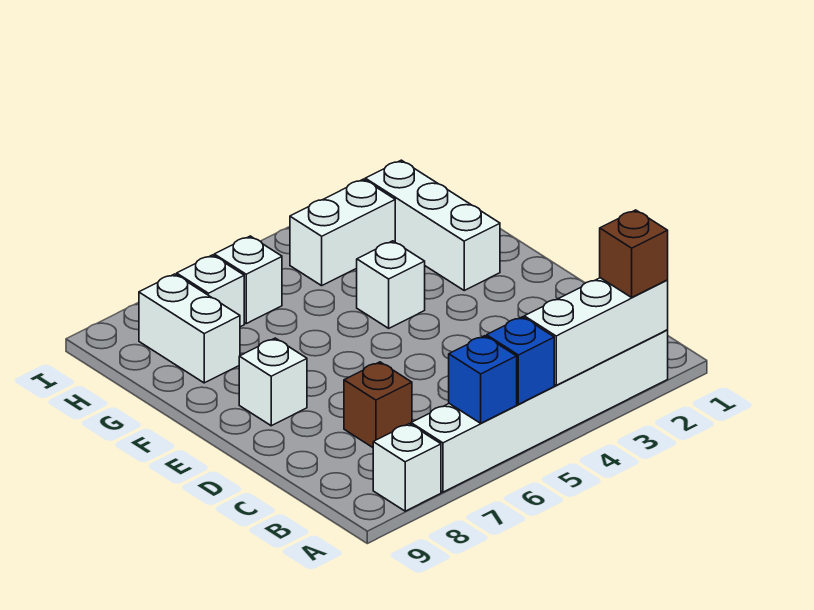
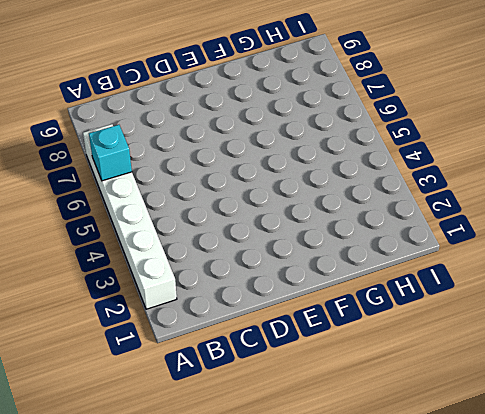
cyan 1x1 brick [89,125,132,181] -> blue 1x1 brick [449,336,517,423]
none -> white 1x1 brick [373,424,441,511]
none -> brown 1x1 brick [344,362,412,447]
none -> white 1x1 brick [239,338,307,426]

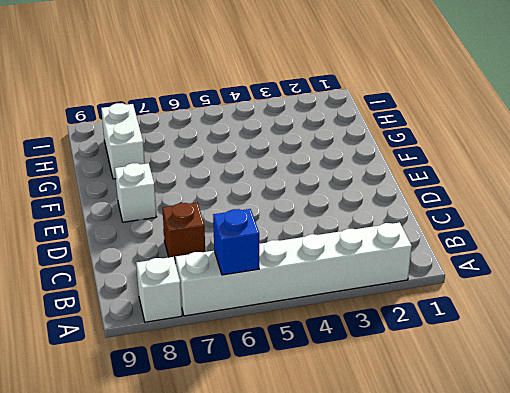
none -> white 1x3 brick [365,160,500,290]
none -> white 1x1 brick [357,241,425,328]
none -> white 1x2 brick [290,179,395,286]

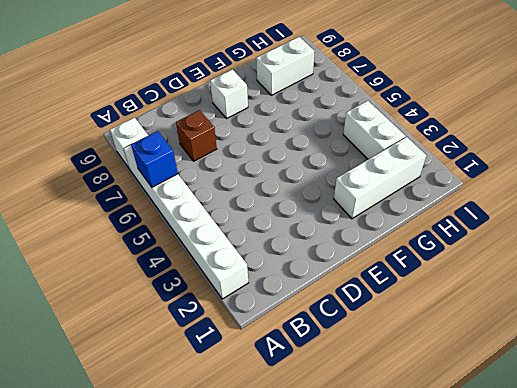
none -> white 1x1 brick [357,241,425,328]
none -> white 1x1 brick [214,236,282,324]
none -> white 1x1 brick [177,255,244,327]

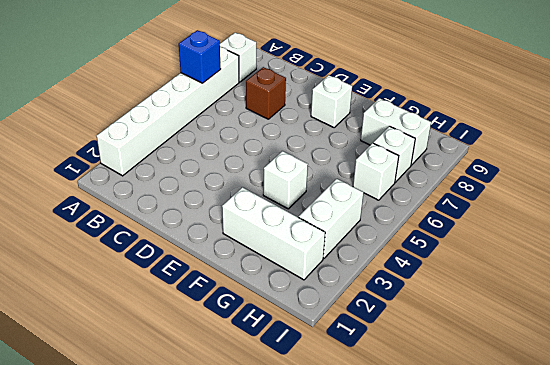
none -> white 1x3 brick [524,278,668,385]
none -> blue 1x1 brick [487,317,554,404]
none -> brown 1x1 brick [600,210,668,297]

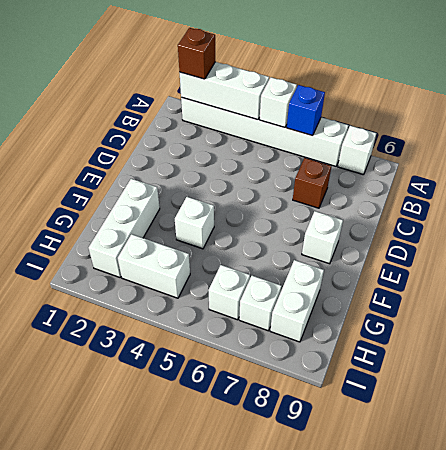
white 1x1 brick [260,77,297,127] -> blue 1x1 brick [487,317,554,404]

